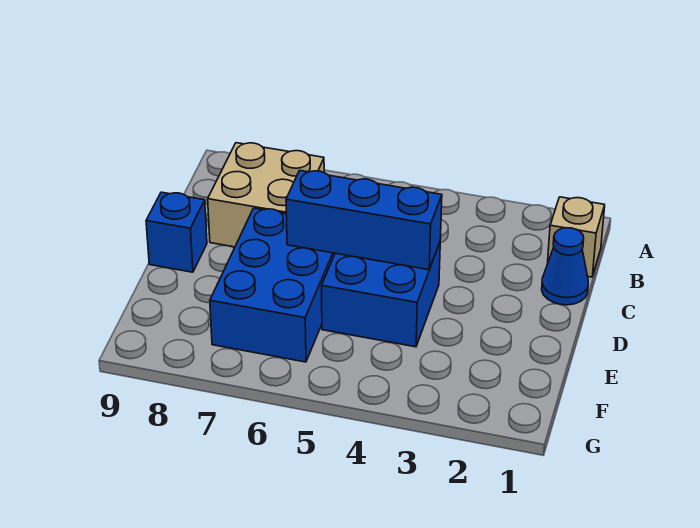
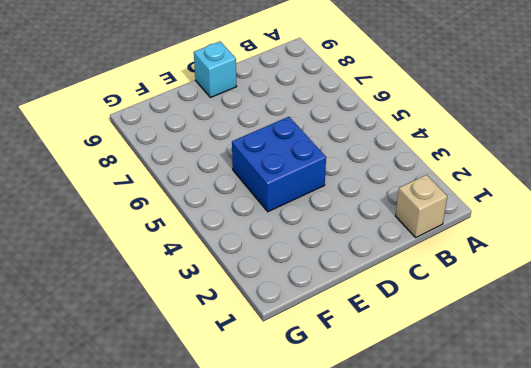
cyan 1x1 brick [194,42,237,98] -> blue 1x1 brick [146,192,207,272]
none -> tan 2x2 brick [208,143,324,247]
none -> blue 1x1 cone [542,228,588,305]

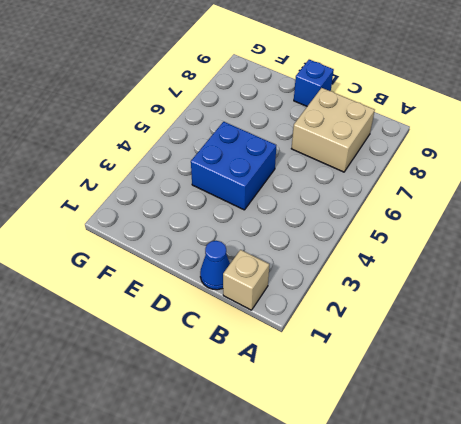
none -> blue 2x3 brick [210,208,335,362]
none -> blue 1x3 brick [286,170,442,270]

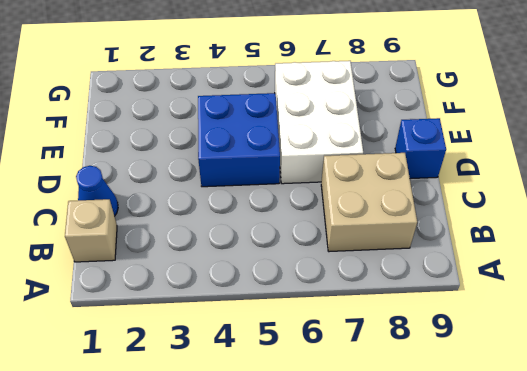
white 2x3 brick [275,61,363,184] -> blue 2x3 brick [210,208,335,362]
none -> blue 1x3 brick [286,170,442,270]

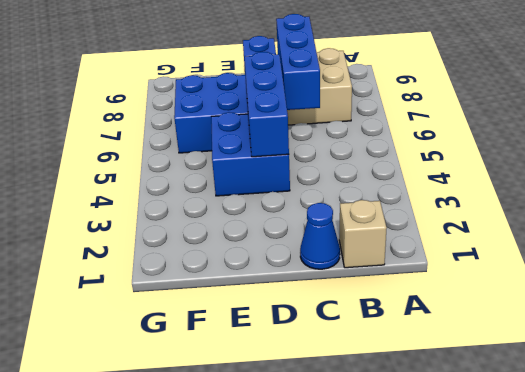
blue 1x3 brick [276,14,320,110] -> none

